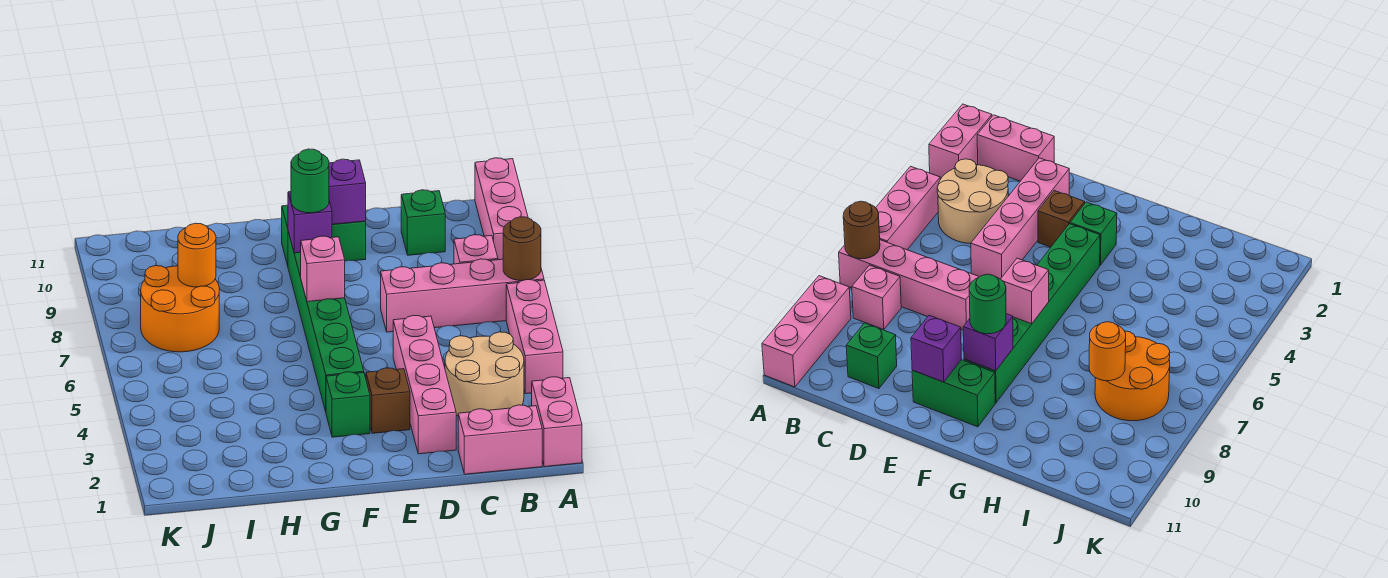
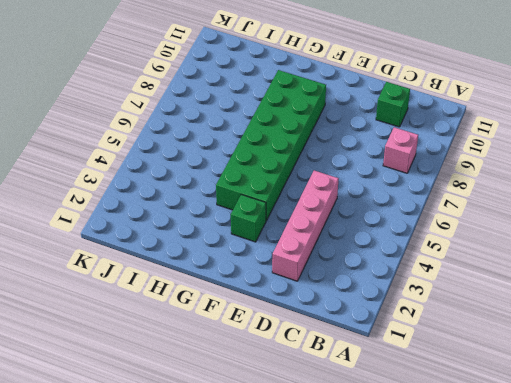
green 2x6 brick [216,70,326,221] -> green 1x6 brick [288,232,364,411]
none -> pink 1x2 brick [532,377,582,467]
none -> pink 1x3 brick [506,280,563,394]
none -> pink 1x4 brick [381,259,544,332]

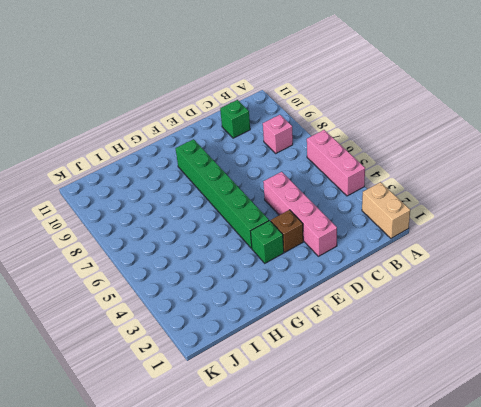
tan 1x2 brick [362,182,410,238] -> pink 1x2 brick [532,377,582,467]
none -> pink 1x4 brick [381,259,544,332]
none -> pink 1x3 brick [475,158,528,260]
none -> pink 1x2 brick [458,405,542,474]

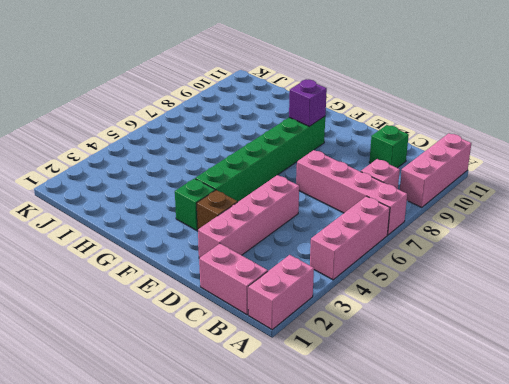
none -> tan 2x2 round brick [445,332,524,416]
none -> green 1x2 brick [282,205,366,266]
none -> orange 2x2 round brick [141,266,219,352]

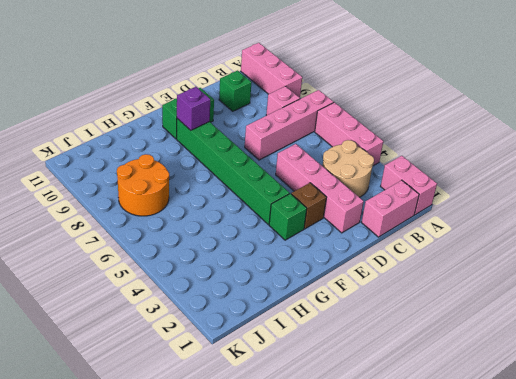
none -> brown 1x1 round brick [503,217,541,281]
none -> purple 1x1 brick [329,159,366,224]
none -> pink 1x1 brick [301,236,345,302]

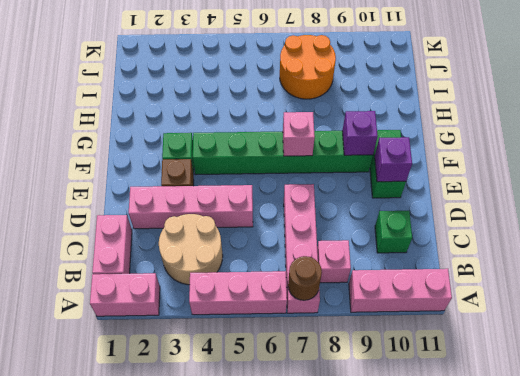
none -> orange 1x1 round brick [178,223,216,287]
none -> green 1x1 round brick [291,149,329,213]

